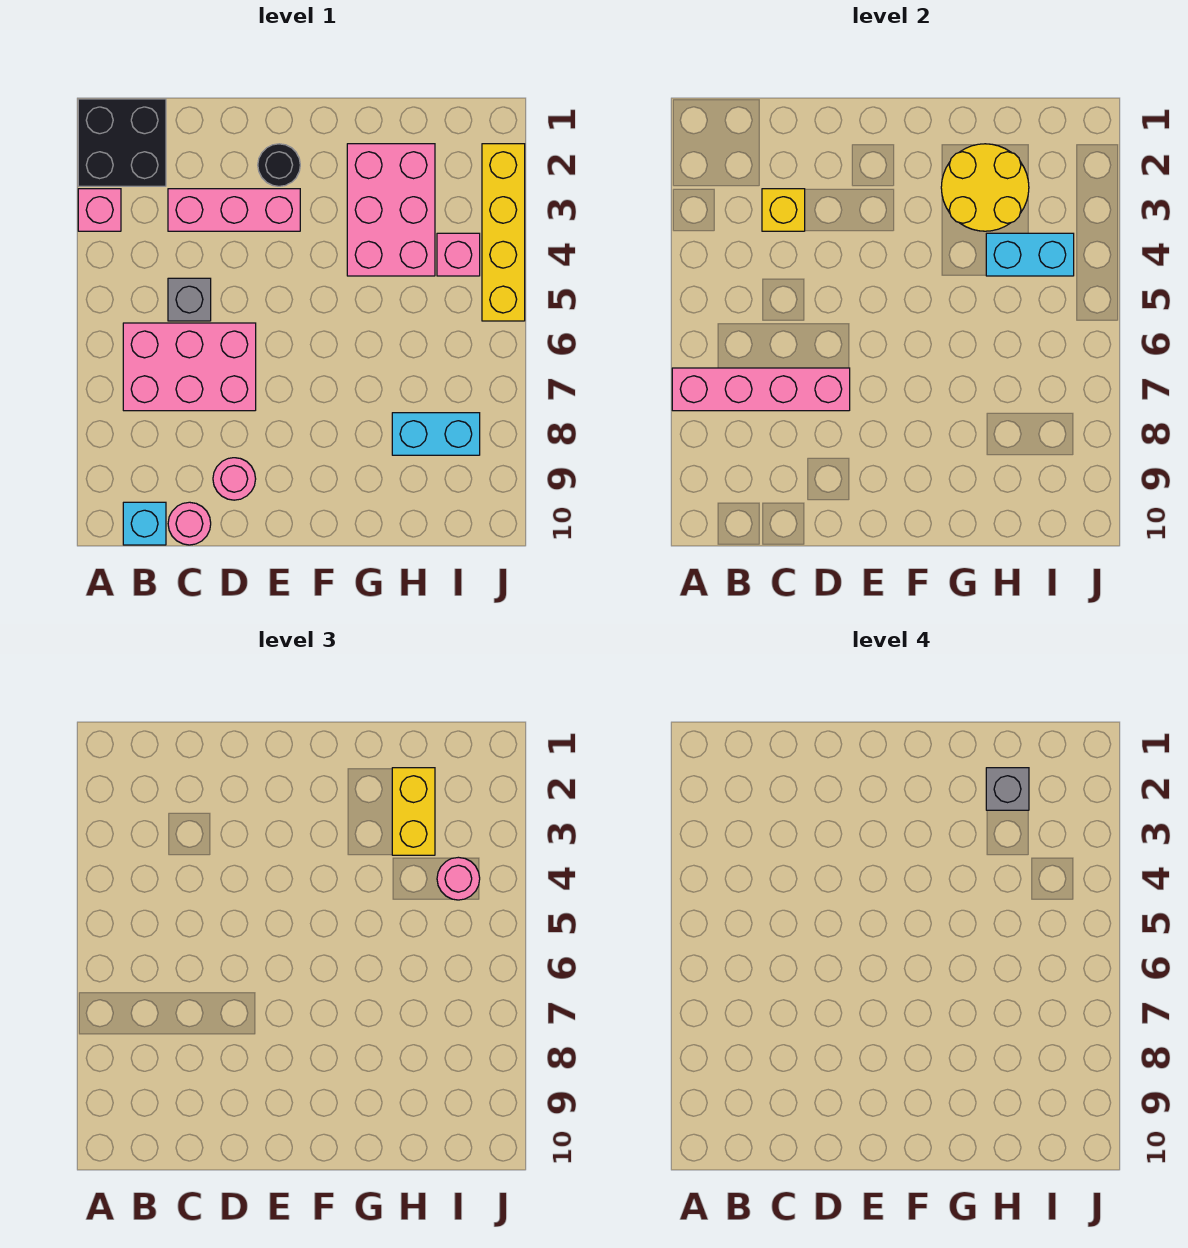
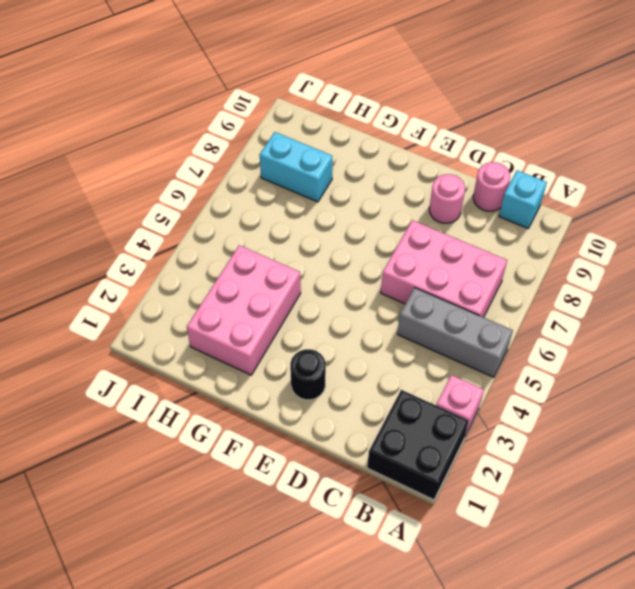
grey 1x3 brick [397,288,513,377] -> grey 1x1 brick [168,278,211,321]
none -> pink 1x3 brick [168,189,300,231]
none -> pink 1x1 brick [437,233,480,276]
none -> yellow 1x4 brick [482,144,525,321]

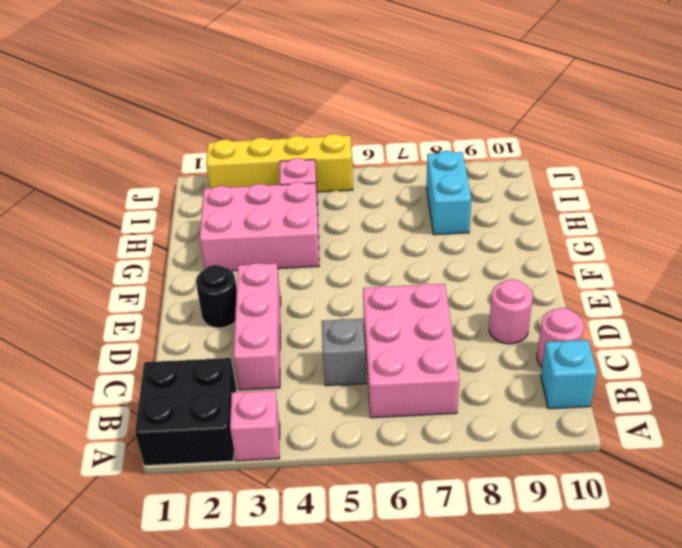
none -> pink 1x4 brick [672,368,850,411]
none -> yellow 1x1 brick [762,189,805,231]
none -> yellow 2x2 round brick [941,144,1029,231]

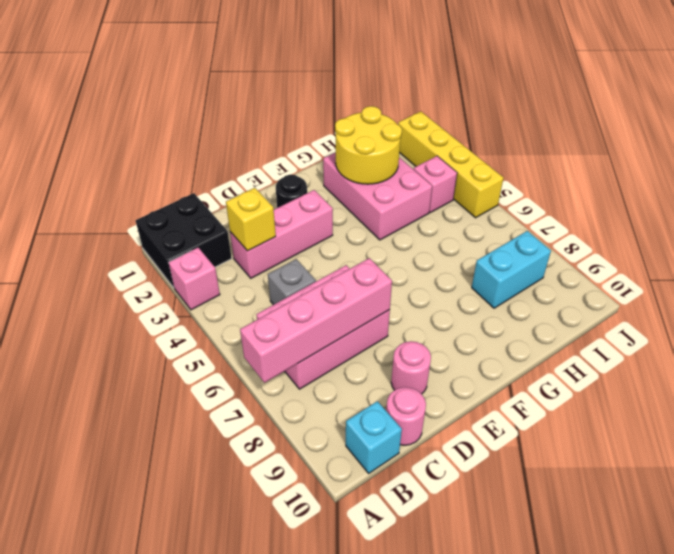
none -> cyan 1x2 brick [986,233,1074,276]
none -> yellow 1x2 brick [392,768,435,855]
none -> pink 1x1 round brick [437,857,480,900]

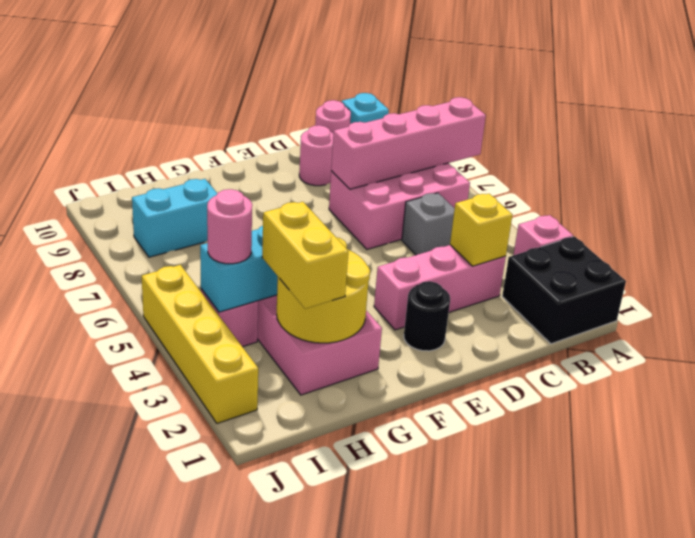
none -> grey 1x1 brick [986,768,1029,810]

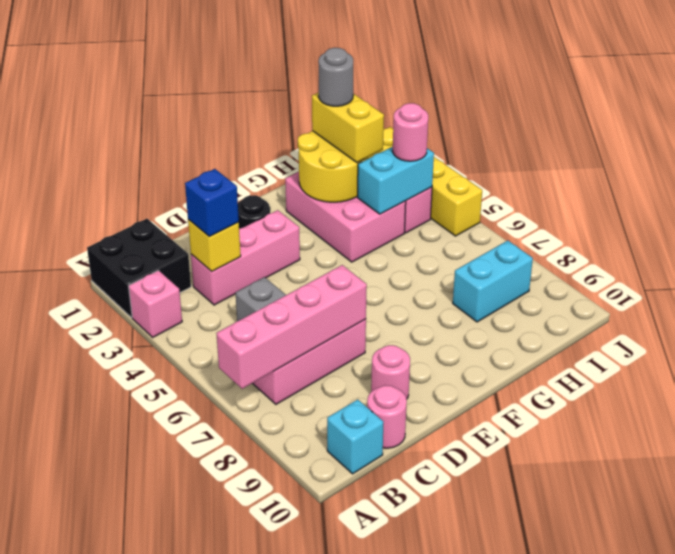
blue 1x1 brick [185,169,239,237] -> none
grey 1x1 round brick [318,48,353,106] -> grey 1x1 brick [986,768,1029,810]

